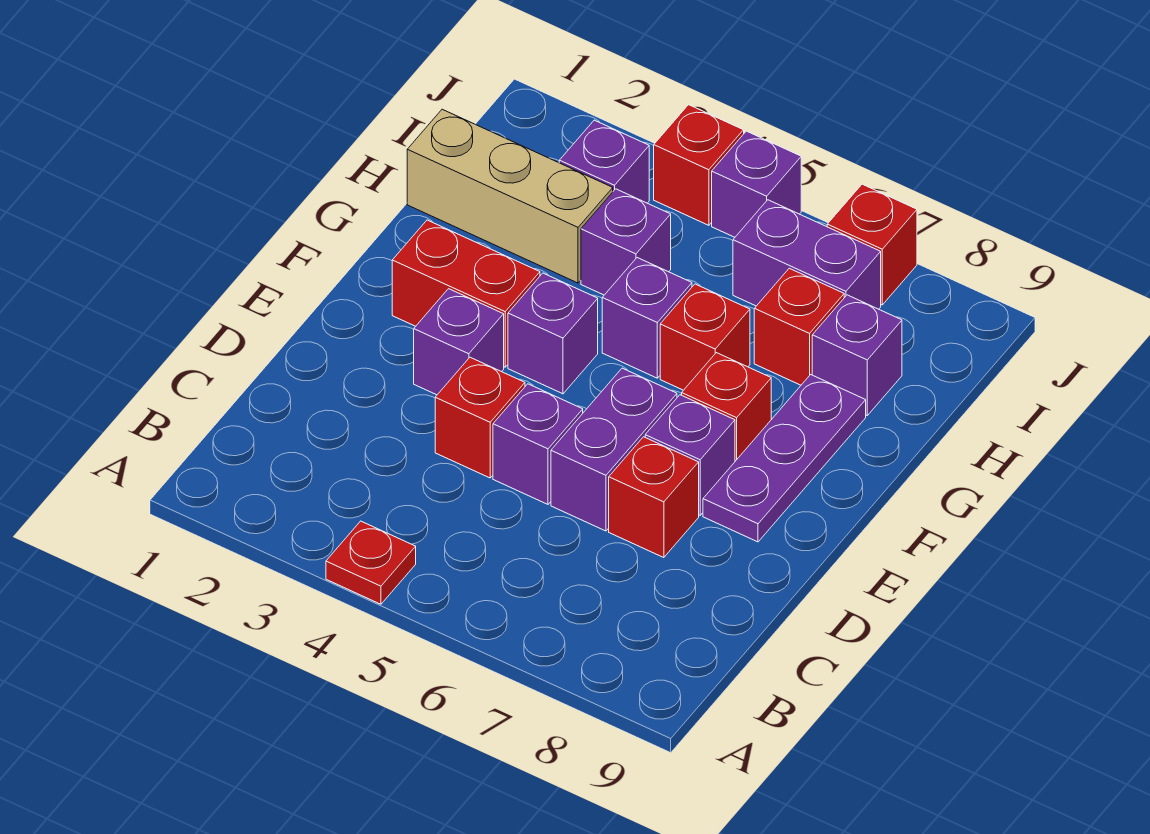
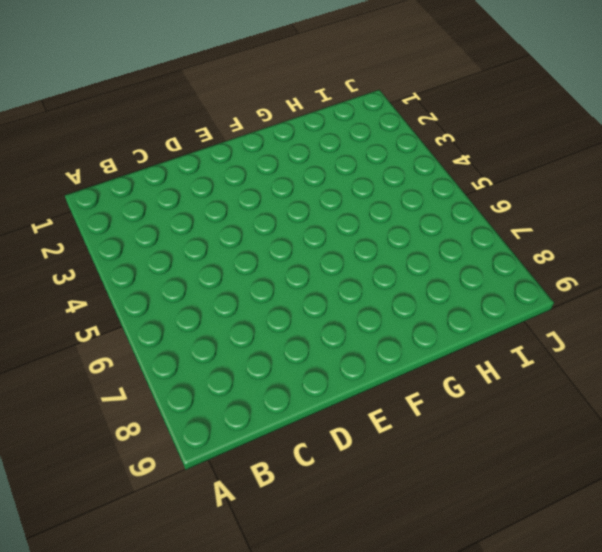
none -> red 1x1 plate [326,521,416,604]
none -> red 1x1 brick [435,357,525,478]
none -> purple 1x1 brick [493,384,583,504]

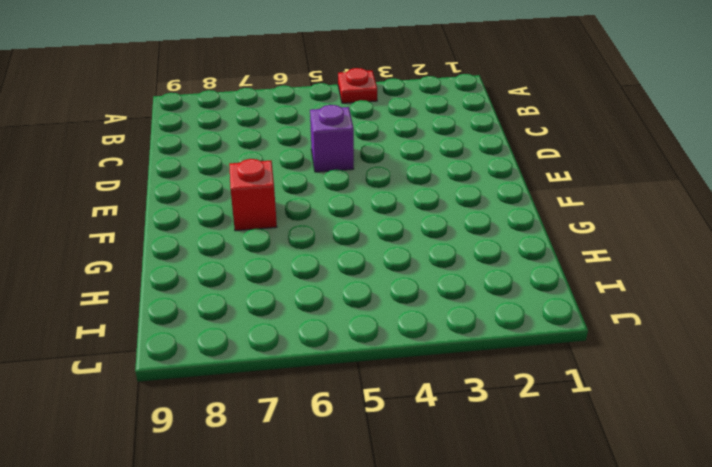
none -> red 1x1 brick [435,357,525,478]
none -> purple 1x2 brick [551,368,677,531]
none -> red 1x1 brick [609,437,699,558]

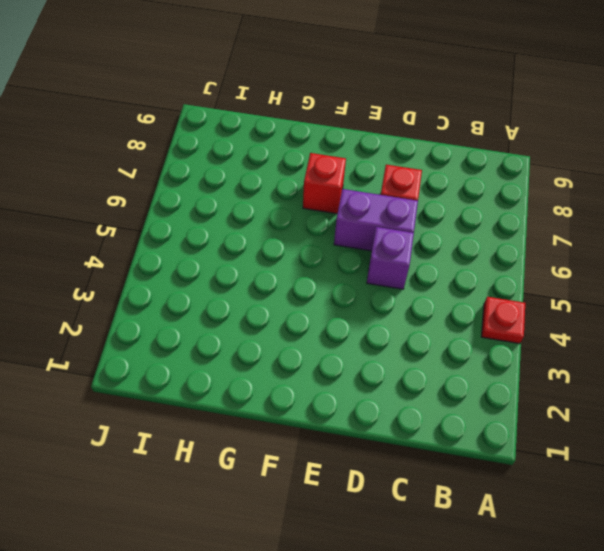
none -> red 1x1 brick [435,357,525,478]
none -> purple 1x1 brick [414,289,504,395]
none -> purple 1x1 brick [645,395,735,515]

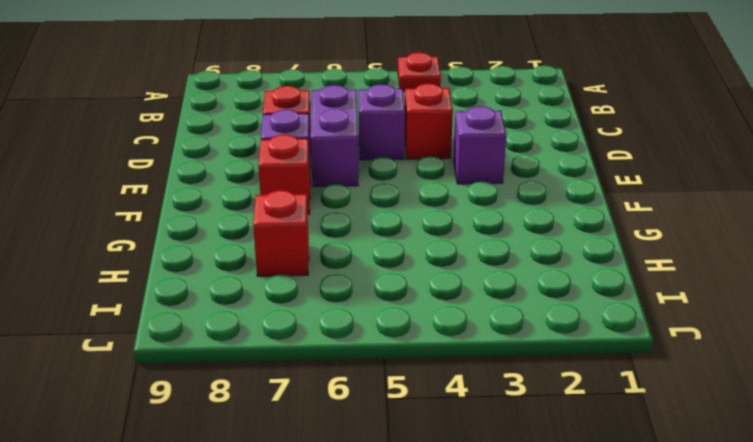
none -> purple 1x3 plate [703,375,866,542]
none -> red 1x2 brick [392,220,540,367]
none -> purple 1x1 brick [508,273,598,394]

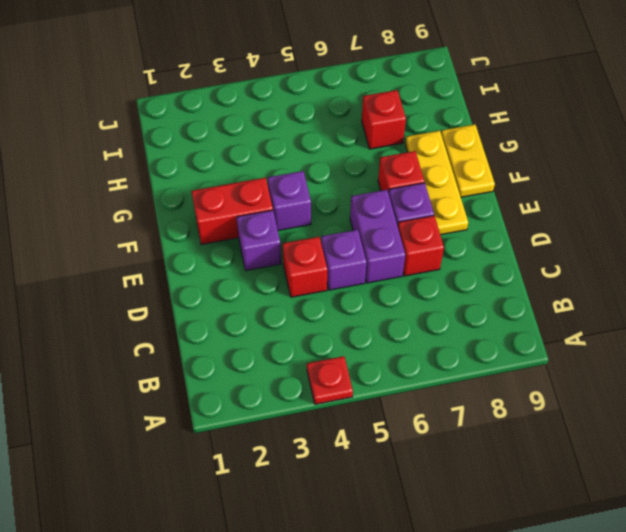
yellow 1x3 plate [405,131,468,235] -> purple 1x3 plate [703,375,866,542]
yellow 1x2 plate [441,124,495,197] -> none
none -> purple 1x1 brick [602,258,692,378]
none -> red 1x1 brick [660,284,750,390]
none -> tan 1x3 brick [407,109,613,283]

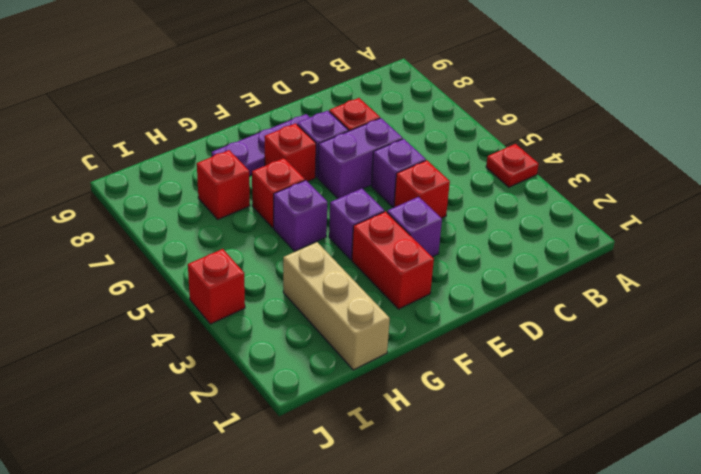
none -> purple 1x1 brick [581,189,671,295]
none -> purple 1x1 brick [812,295,902,415]
none -> purple 1x1 brick [559,120,649,203]

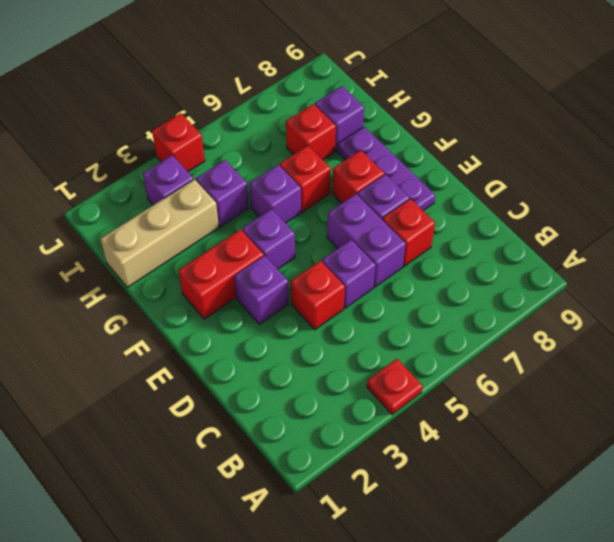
none -> purple 1x2 brick [733,200,881,309]
none -> purple 1x1 brick [712,131,801,237]
none -> red 1x1 brick [827,184,917,305]

